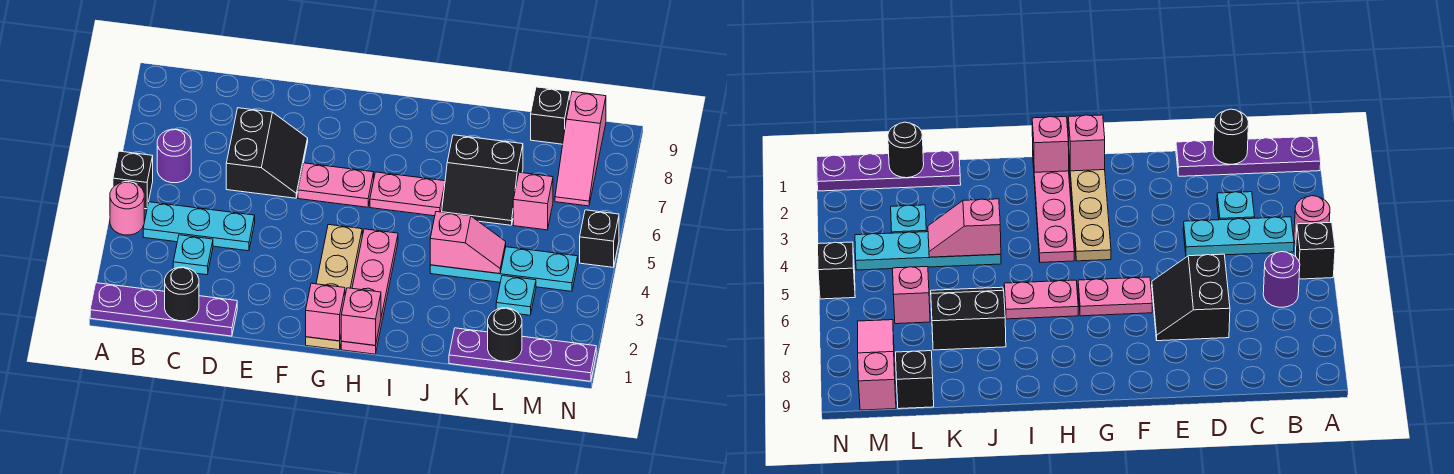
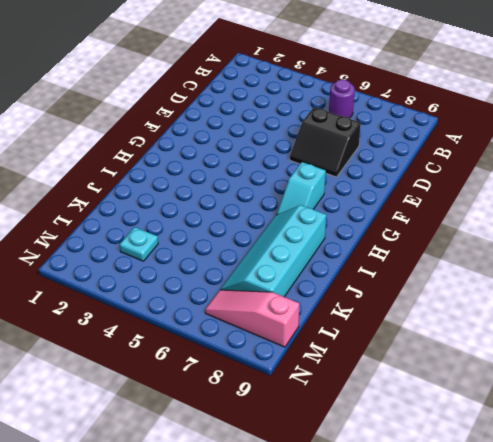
cyan 1x2 slope [276,162,326,215] -> none
cyan 2x4 slope [220,205,326,297] -> black 2x2 slope [442,135,523,225]
none -> purple 1x4 plate [90,283,237,336]
none -> pink 1x1 round brick [110,182,144,235]
none -> black 1x1 brick [113,151,153,209]

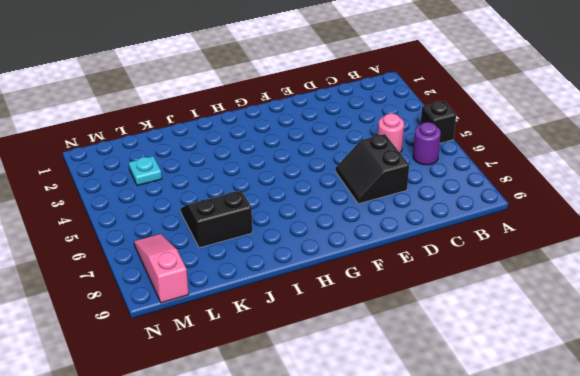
pink 1x1 round brick [378,113,404,152] -> pink 1x1 round brick moved to [110,182,144,235]
none -> purple 1x4 plate [90,283,237,336]
none -> cyan 1x3 plate [143,202,255,251]
none -> cyan 1x1 plate [173,235,213,275]

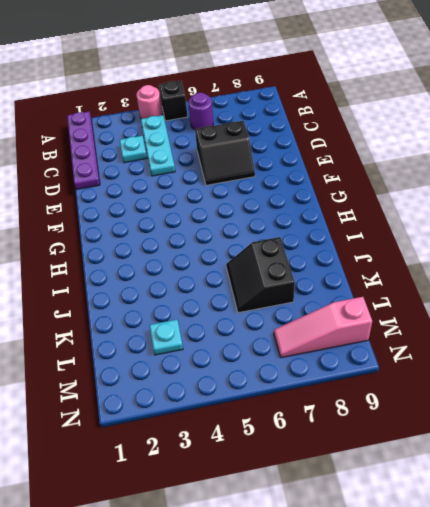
none -> pink 1x2 plate [298,163,374,207]
none -> tan 1x4 plate [306,224,362,350]
none -> pink 1x4 plate [341,229,398,354]

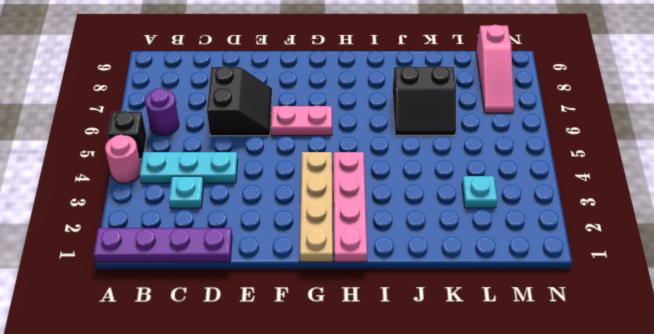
none -> pink 1x2 plate [370,172,445,216]
none -> cyan 1x4 plate [430,247,578,291]
none -> purple 1x4 plate [449,328,596,381]

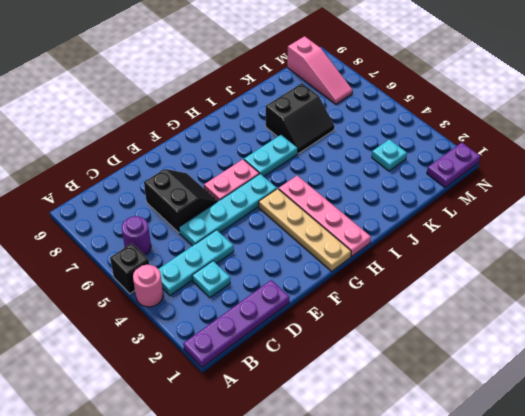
cyan 1x4 plate [179,174,277,246] -> cyan 1x4 plate moved to [430,247,578,291]
cyan 1x2 plate [244,134,298,176] -> pink 1x2 plate [370,172,445,216]
purple 1x2 plate [427,143,480,187] -> purple 1x4 plate [449,328,596,381]
none -> pink 1x1 brick [513,172,553,230]
none -> black 1x1 brick [531,87,570,144]
none -> black 1x1 brick [580,210,619,267]

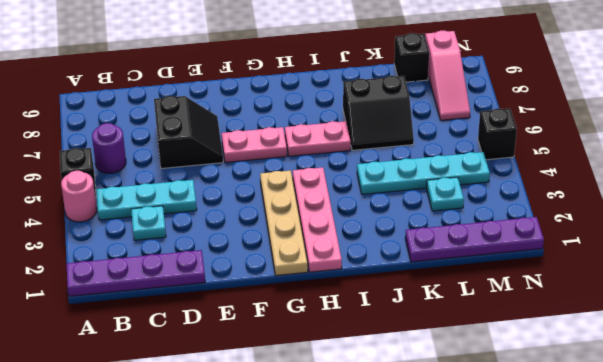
none -> pink 1x1 brick [513,172,553,230]
none -> black 1x1 round brick [165,267,199,321]
none -> pink 1x1 brick [306,283,345,341]

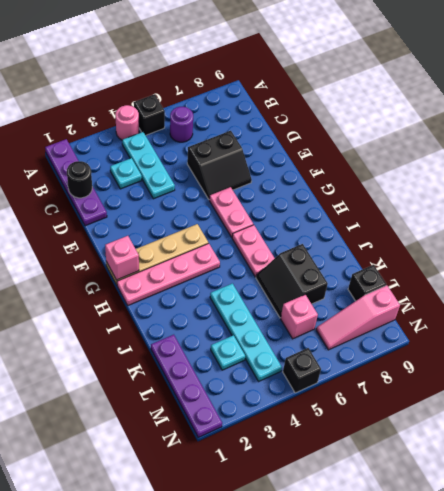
none -> pink 1x1 brick [341,288,381,345]
none -> pink 1x2 slope [430,212,506,274]
none -> black 1x1 round brick [488,308,522,361]

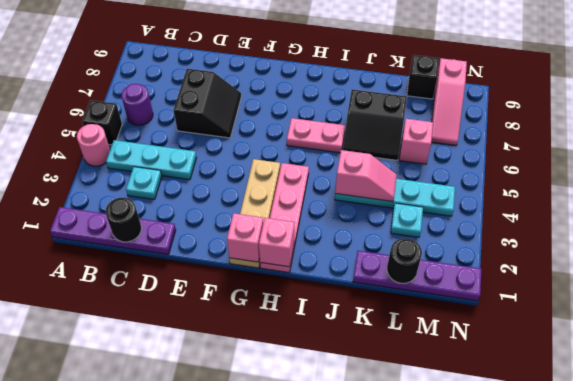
none -> pink 1x2 plate [298,163,374,207]
none -> black 1x1 brick [580,210,619,267]

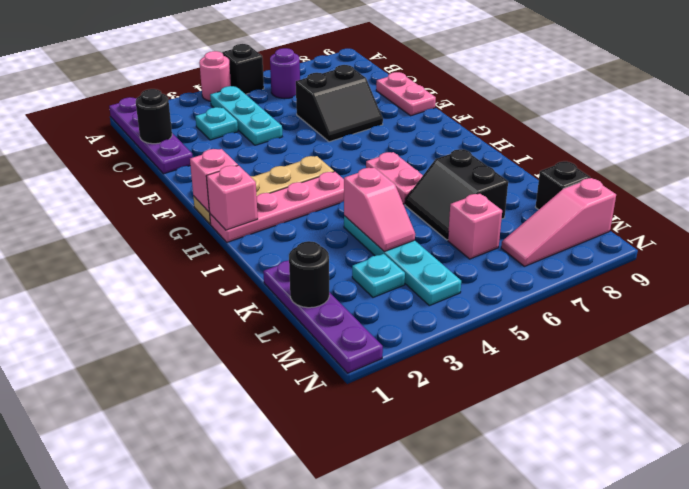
pink 1x2 plate [376,72,436,116] -> pink 1x2 plate moved to [298,163,374,207]
none -> black 1x1 brick [580,210,619,267]

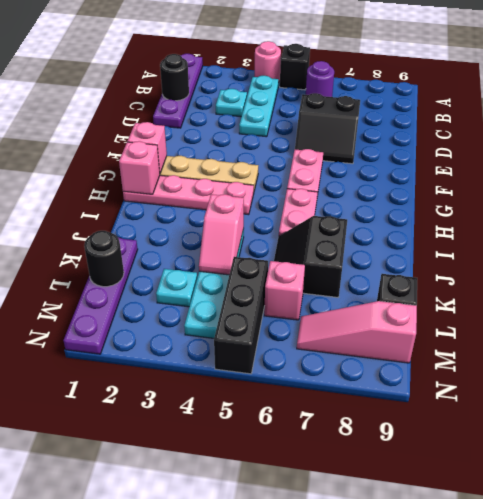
black 1x3 brick [214,257,268,374] -> black 1x1 brick [580,210,619,267]

